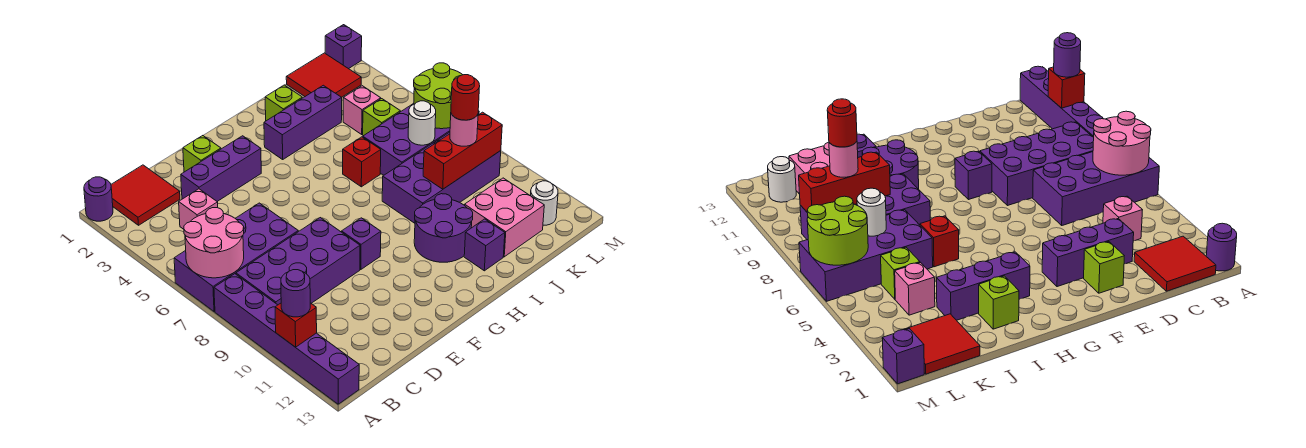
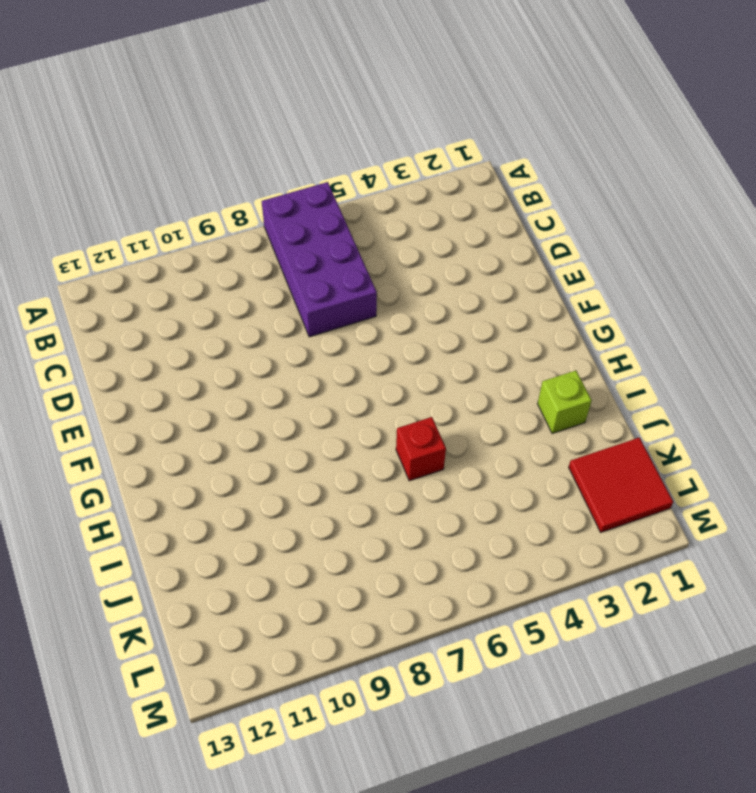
none -> purple 1x1 round brick [84,177,113,221]
none -> purple 1x6 brick [214,274,359,404]
none -> red 2x2 tile [111,165,180,225]
none -> purple 2x4 brick [236,218,360,305]

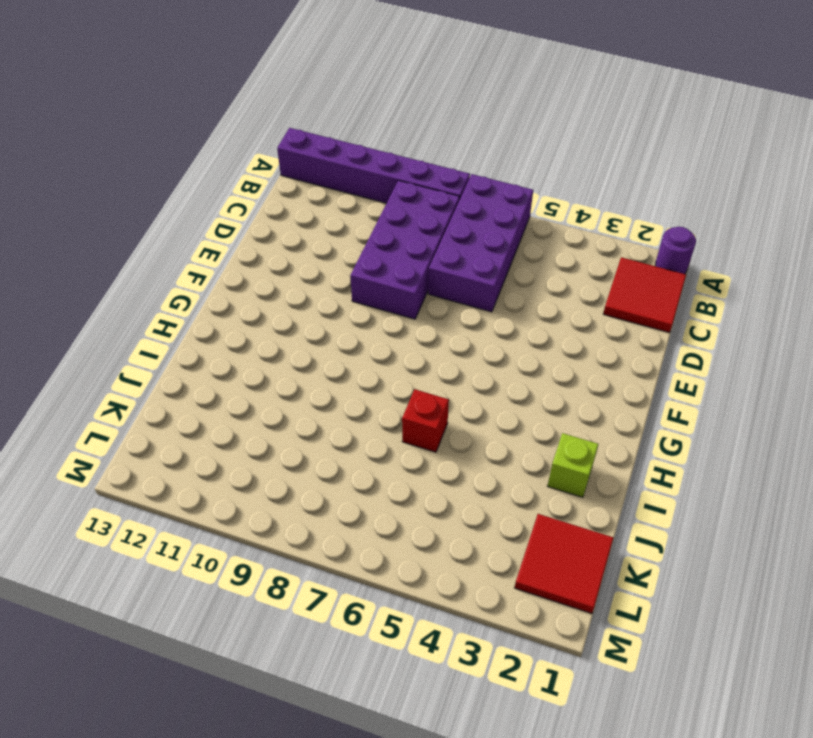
none -> pink 1x1 brick [179,189,218,229]
none -> purple 1x3 brick [181,136,261,201]
none -> lime 1x1 brick [183,136,221,172]
none -> purple 1x1 brick [342,218,381,270]

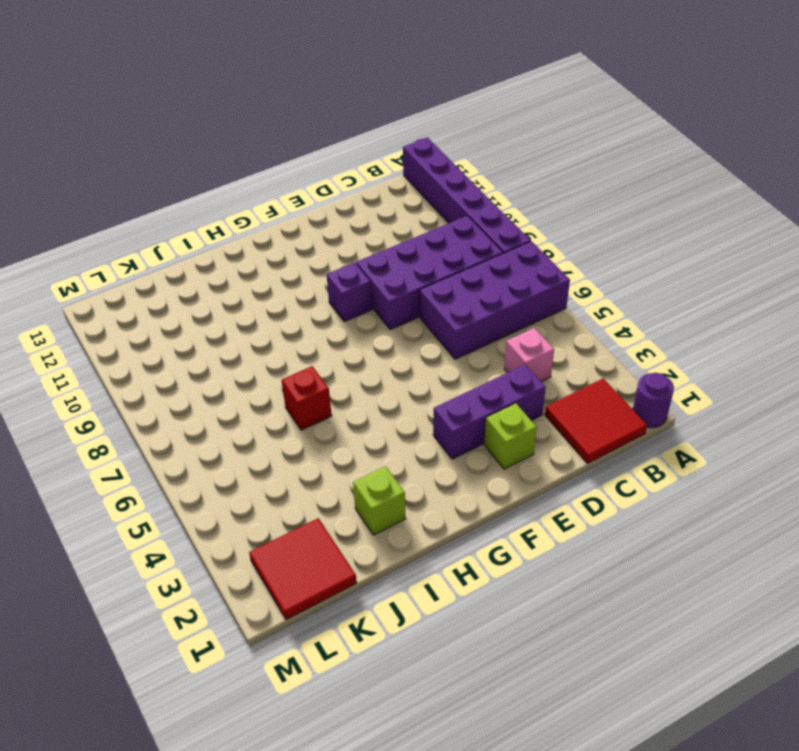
none -> purple 1x3 brick [264,85,342,159]
none -> purple 2x2 round brick [414,194,473,262]
none -> purple 2x4 brick [382,132,501,223]
none -> purple 1x1 brick [464,219,505,271]

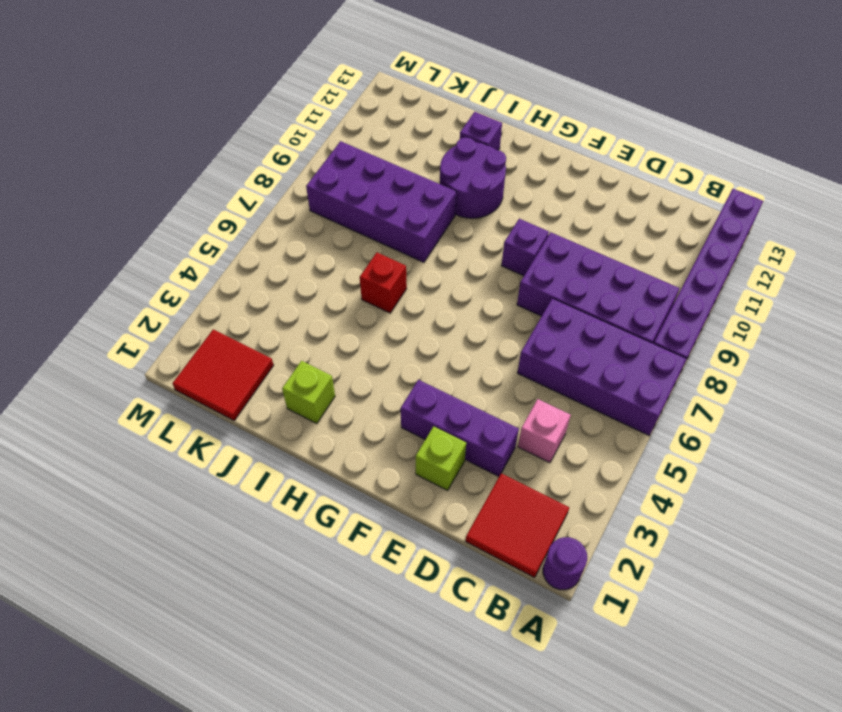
none -> purple 1x3 brick [264,85,342,159]
none -> purple 2x4 brick [363,104,479,175]
none -> pink 2x2 brick [465,178,544,257]
none -> pink 1x1 brick [343,86,381,134]

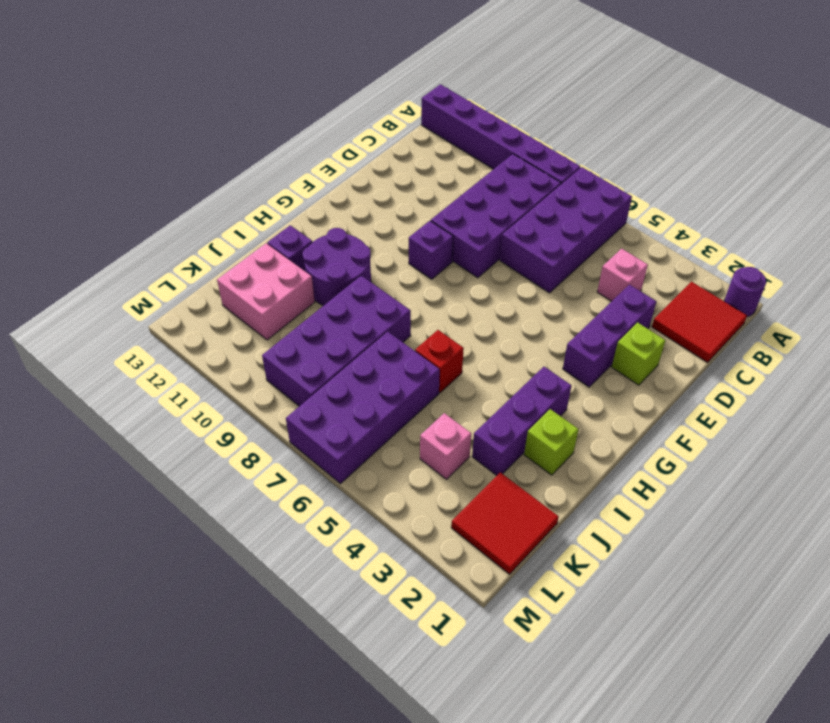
none -> lime 1x1 brick [363,99,400,136]
none -> white 1x1 round brick [530,181,558,225]
none -> purple 1x1 brick [325,25,362,69]
none -> pink 2x2 round brick [184,208,244,278]

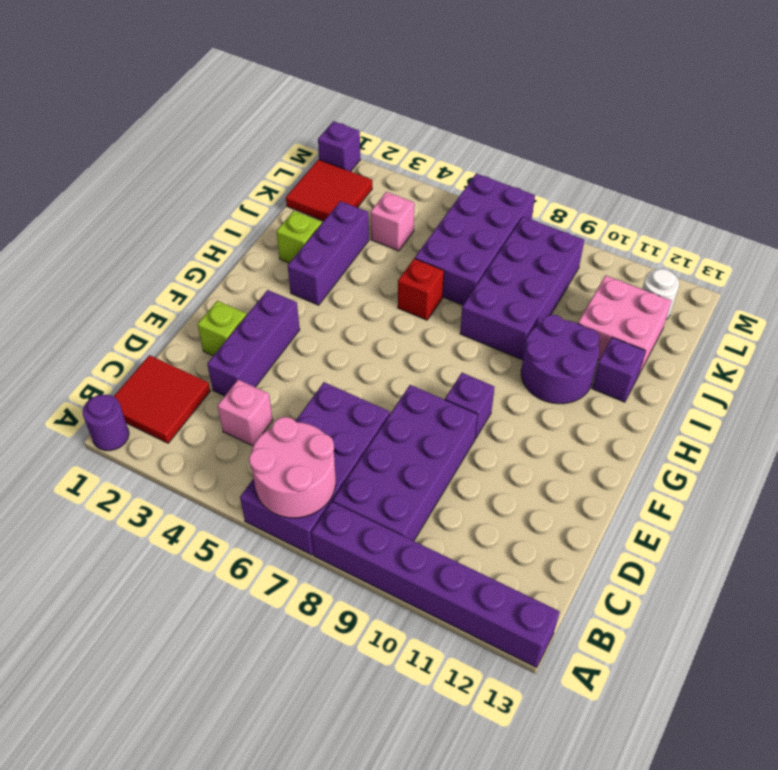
none -> lime 1x1 brick [363,99,400,136]
none -> red 1x1 brick [275,303,317,347]
none -> red 1x3 brick [423,112,502,189]
none -> white 1x1 round brick [408,101,436,145]

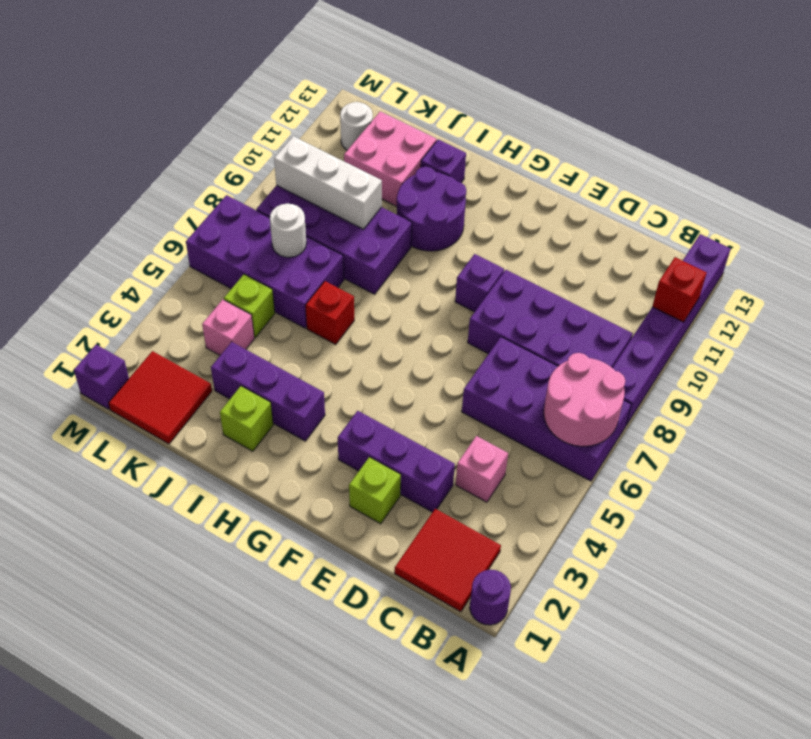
white 1x3 brick [274,136,382,229] -> red 1x3 brick [423,112,502,189]
none -> lime 2x2 round brick [413,63,462,129]
none -> purple 1x1 round brick [281,270,310,317]
none -> pink 1x1 round brick [450,114,478,146]
none -> red 1x1 round brick [451,75,480,120]

